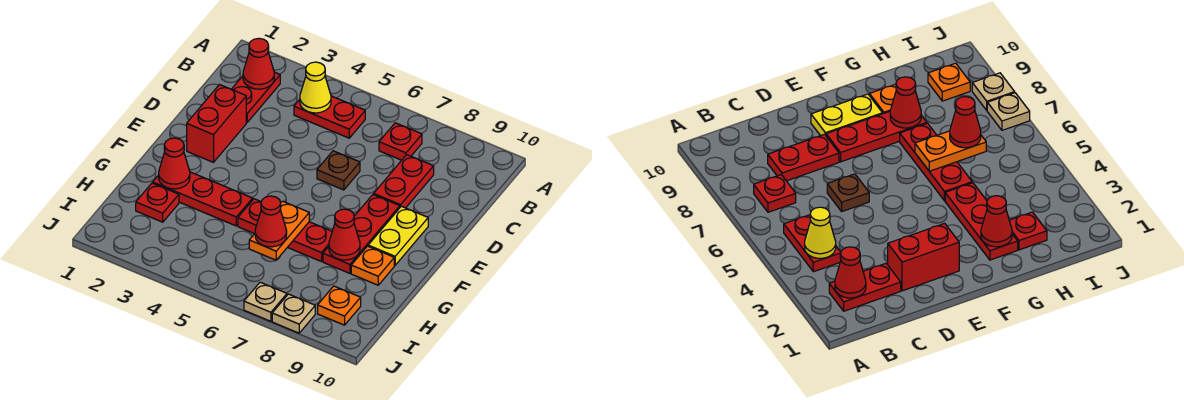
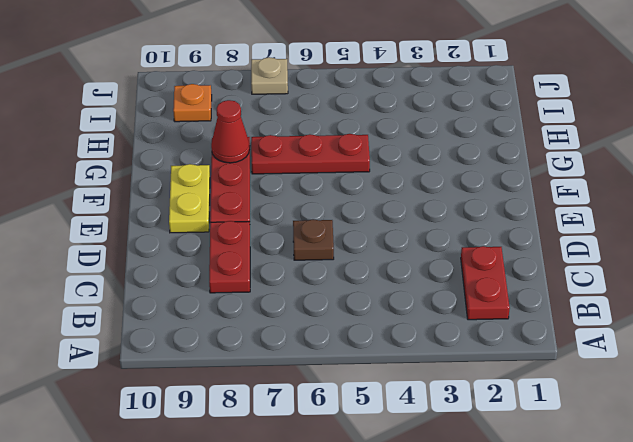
none -> red 1x2 plate [294,96,365,138]
none -> red 1x1 plate [379,123,422,160]
none -> red 1x2 brick [187,85,246,162]

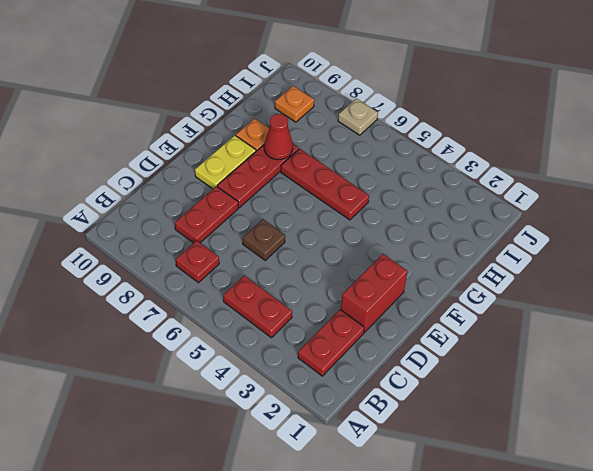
none -> red 1x3 plate [153,172,253,226]
none -> red 1x1 plate [136,183,179,222]
none -> tan 1x1 plate [272,294,315,333]

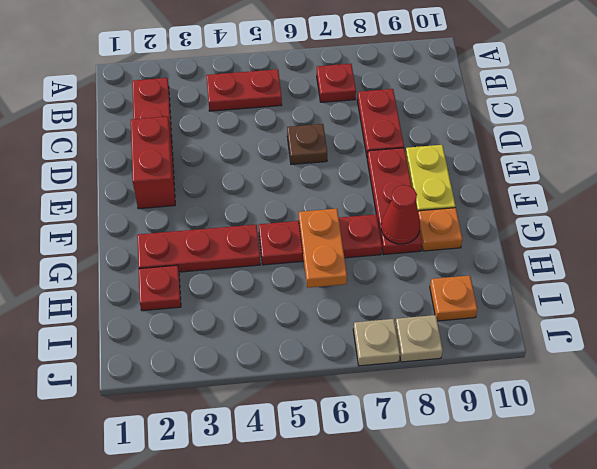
none -> red 1x1 cone [243,38,274,89]
none -> yellow 1x1 cone [300,62,331,113]
none -> red 1x1 cone [159,138,190,189]

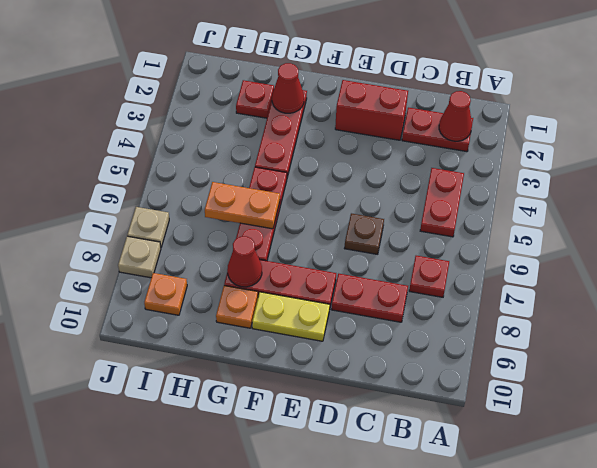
none -> yellow 1x1 cone [300,62,331,113]
none -> red 1x1 cone [255,196,287,247]

